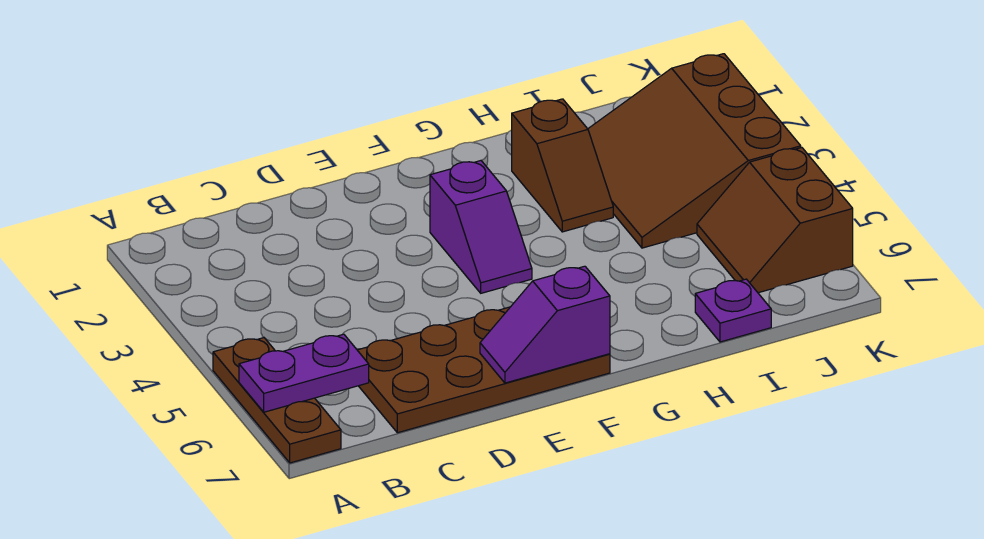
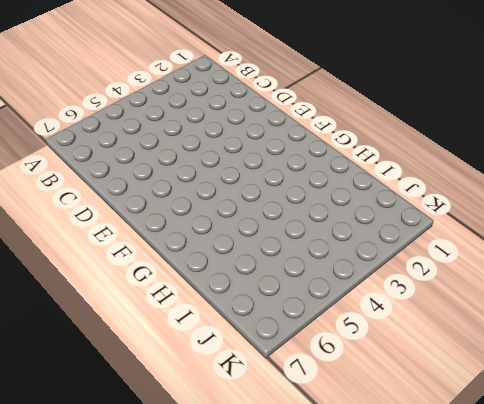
none -> brown 1x3 plate [213,338,341,463]
none -> brown 2x4 plate [358,307,610,433]

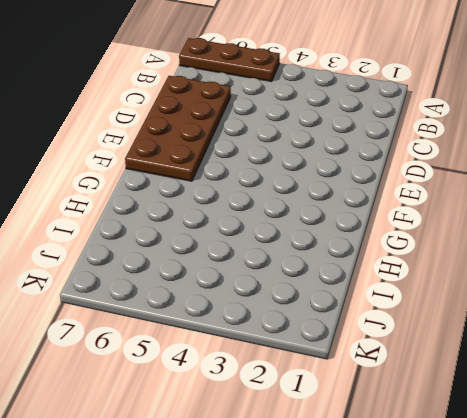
none -> purple 1x2 slope [430,161,532,293]
none -> brown 1x2 slope [512,99,613,232]

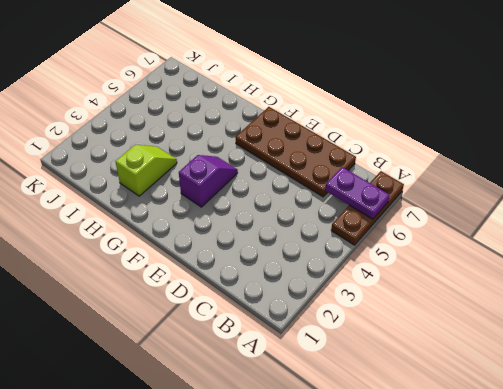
lime 1x2 slope [115,145,177,196] -> brown 1x2 slope [512,99,613,232]
none -> brown 3x3 slope [588,54,801,248]
none -> purple 1x1 plate [695,279,771,342]

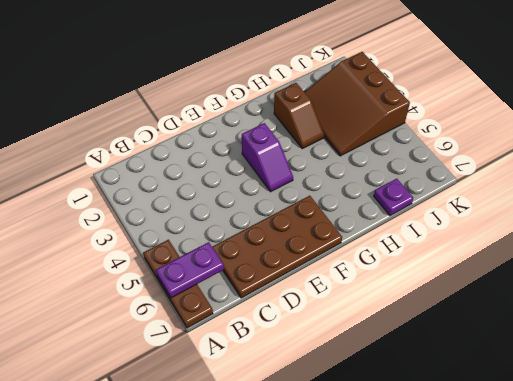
none -> brown 2x2 slope [697,148,853,293]
none -> purple 1x2 slope [480,266,610,383]

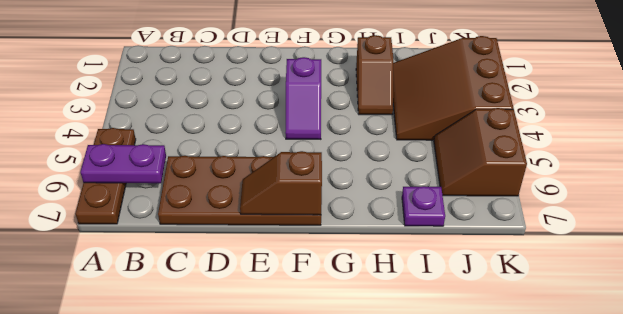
brown 1x2 slope [240,151,322,215] -> purple 1x2 slope [480,266,610,383]

